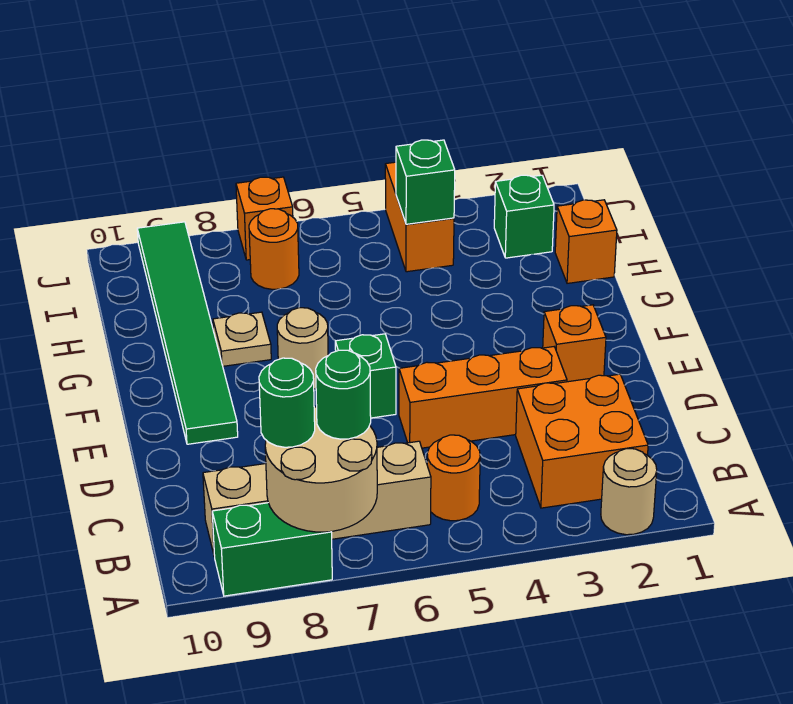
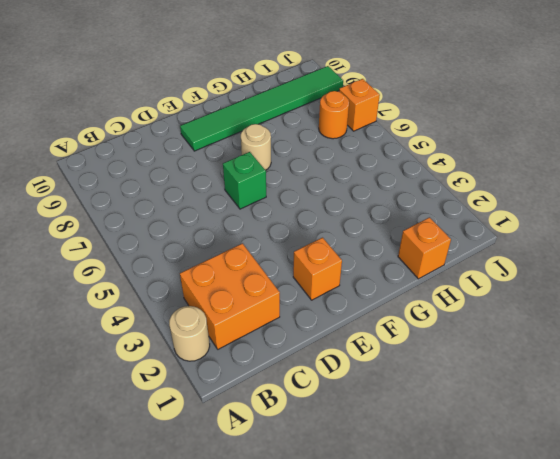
none -> green 1x2 brick [212,503,332,596]
none -> orange 1x1 round brick [427,435,480,521]
none -> tan 1x4 brick [203,441,431,556]

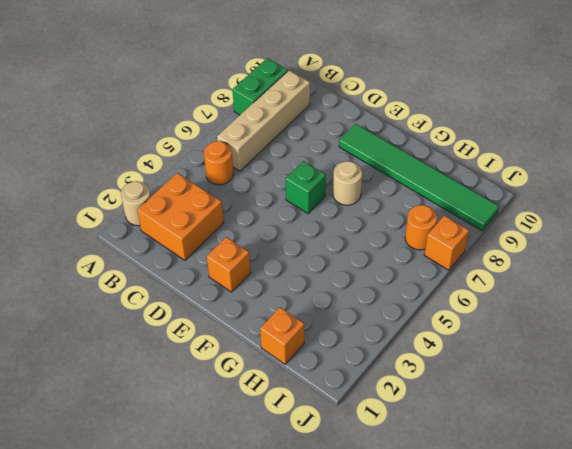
none -> orange 1x3 brick [399,347,567,448]
none -> tan 1x1 plate [213,312,271,366]
none -> green 1x1 brick [494,175,554,258]

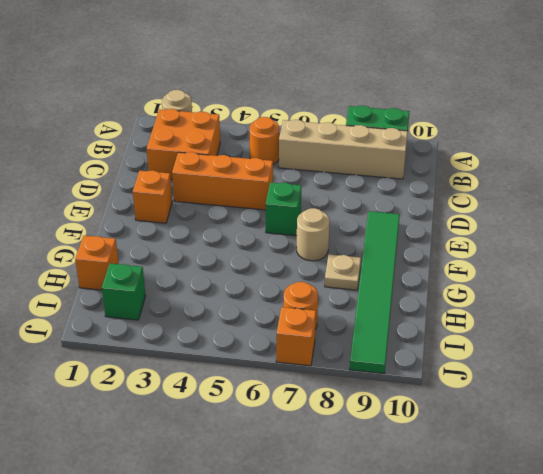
none -> orange 1x2 brick [385,162,454,272]
none -> tan 2x2 round brick [265,407,377,532]
none -> green 1x1 brick [396,140,455,224]

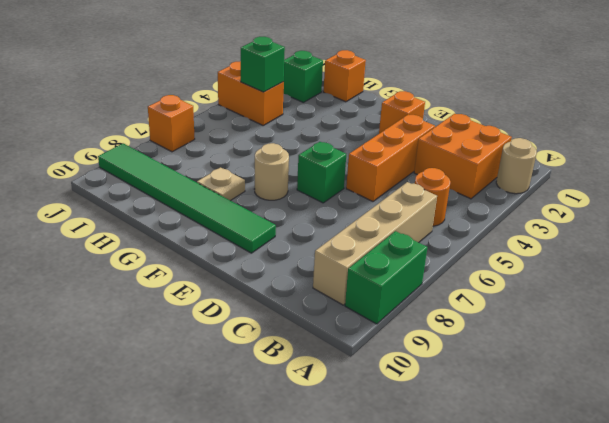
none -> orange 1x1 round brick [249,209,299,289]
none -> tan 2x2 round brick [265,407,377,532]
none -> green 1x1 round brick [316,350,371,439]

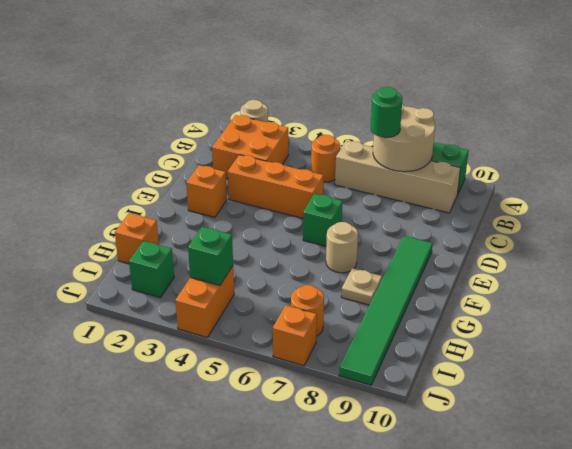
none -> green 1x1 round brick [259,358,315,447]

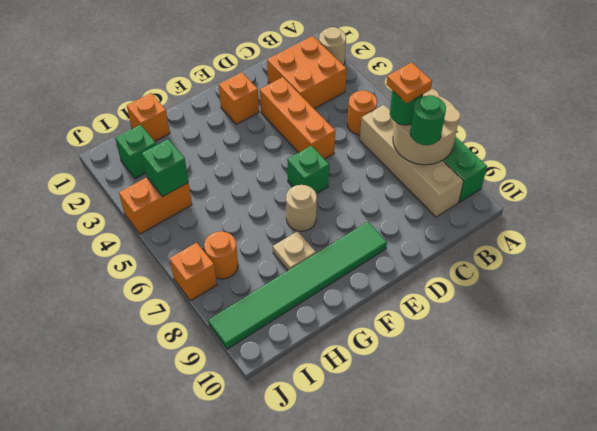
orange 1x1 plate [386,62,432,103] -> none

